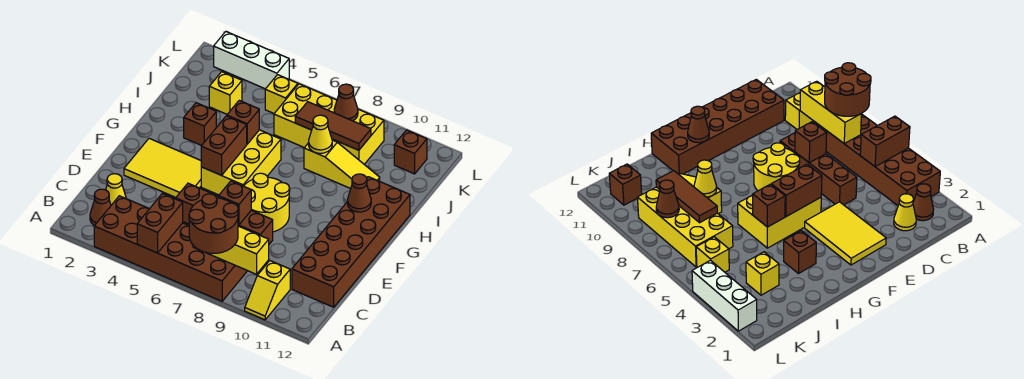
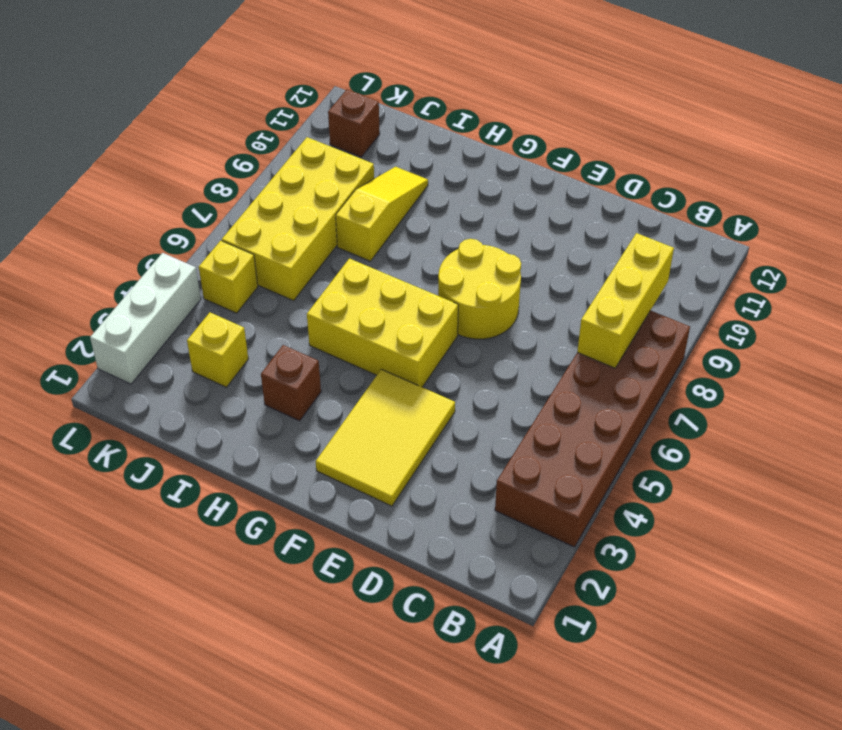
none -> yellow 1x2 slope [245,261,290,320]
none -> brown 1x1 cone [90,189,111,225]
none -> yellow 1x1 cone [106,174,126,205]

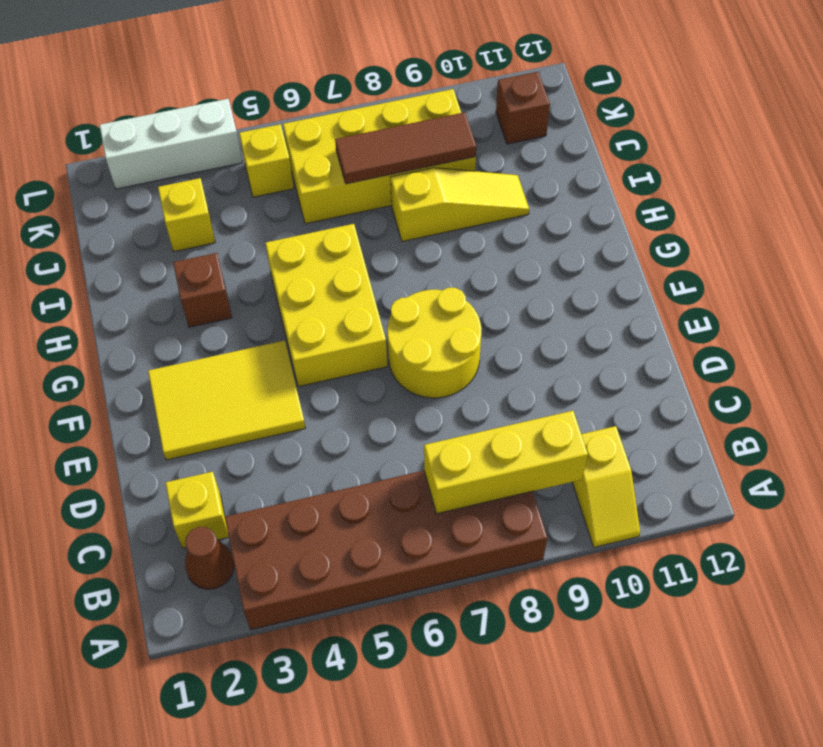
yellow 1x1 brick [165,472,229,548] -> yellow 1x1 cone [106,174,126,205]
none -> brown 2x6 brick [292,177,410,307]
none -> brown 1x4 brick [176,183,273,244]
none -> brown 1x2 brick [137,194,183,253]

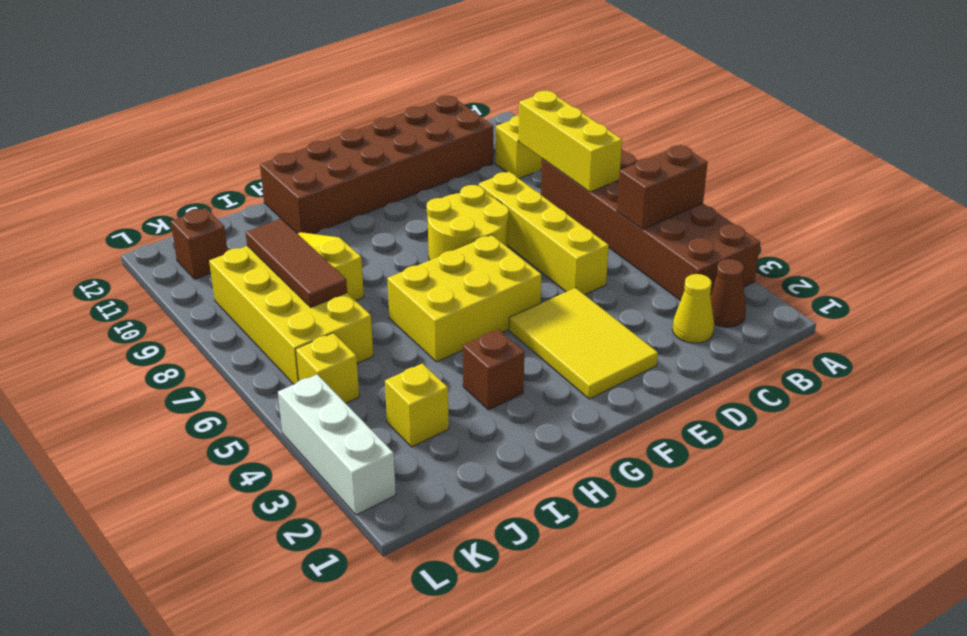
yellow 1x4 brick [479,172,609,295] -> brown 1x4 brick [176,183,273,244]
none -> brown 1x1 brick [218,181,251,225]
none -> brown 1x2 brick [201,116,247,175]
none -> brown 1x1 cone [348,174,371,212]

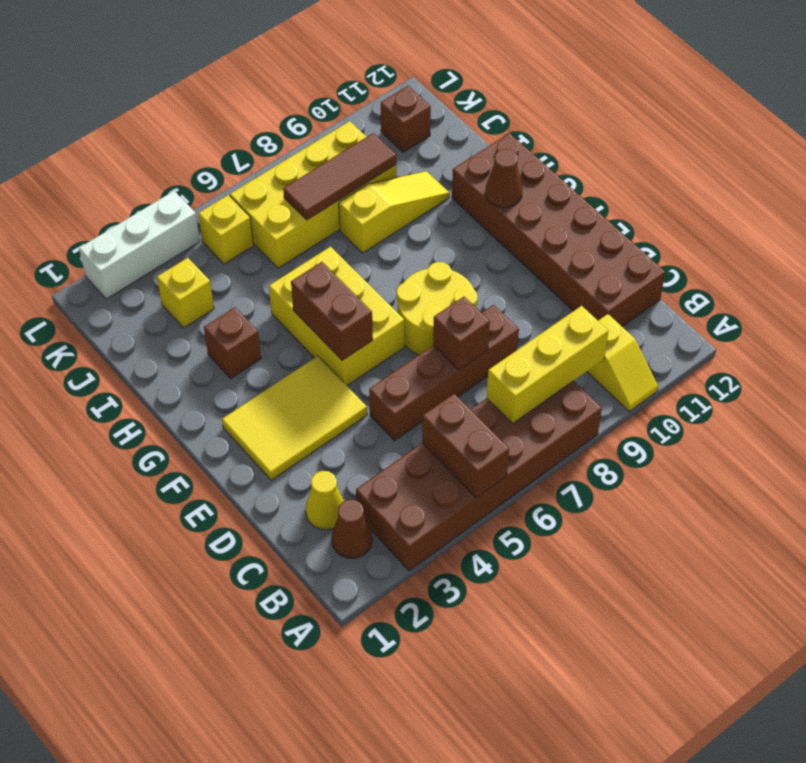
none -> brown 1x1 brick [227,100,259,144]
none -> yellow 1x1 cone [309,115,332,153]
none -> brown 1x1 cone [334,84,358,121]

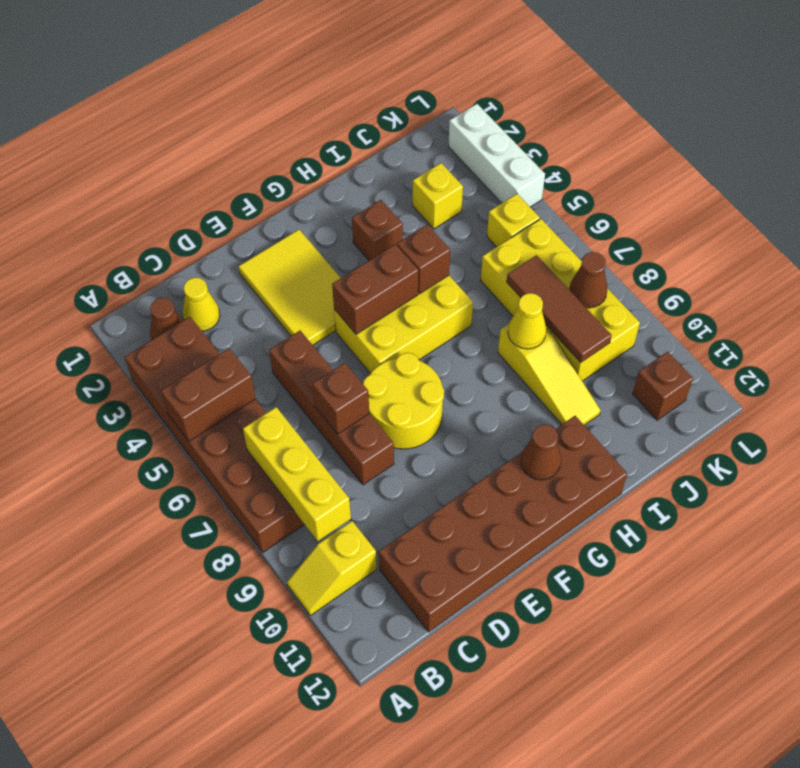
none -> brown 2x2 round brick [189,194,238,253]

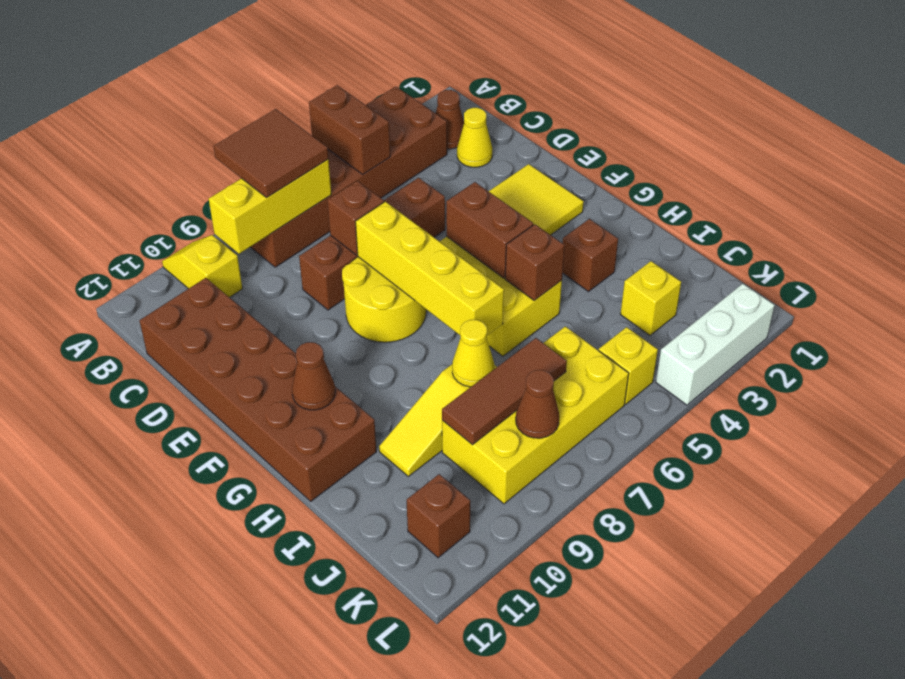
brown 2x2 tile [214,109,328,197] -> brown 2x2 round brick [189,194,238,253]
yellow 1x4 brick [355,202,504,335] -> none

